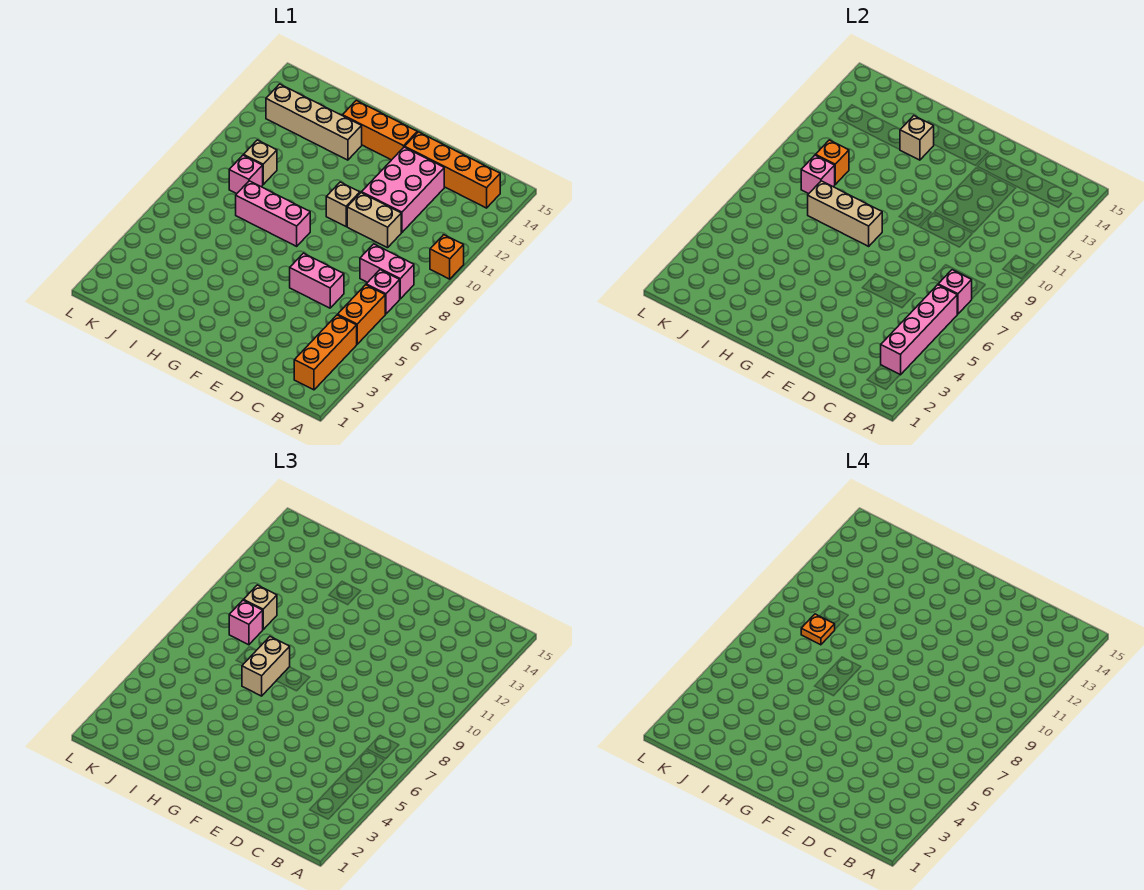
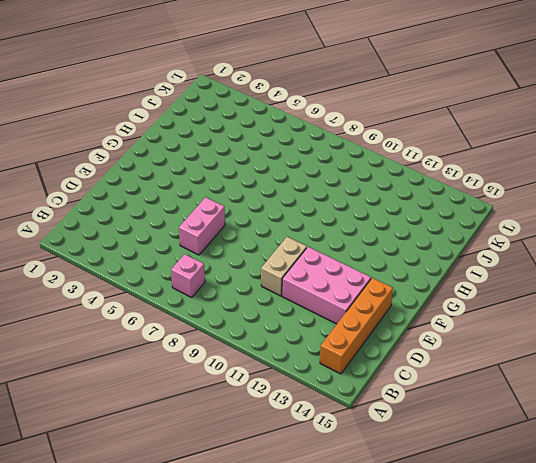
none -> orange 1x1 brick [430,235,464,279]
none -> orange 1x3 brick [294,315,357,390]
none -> orange 1x2 brick [338,285,385,344]

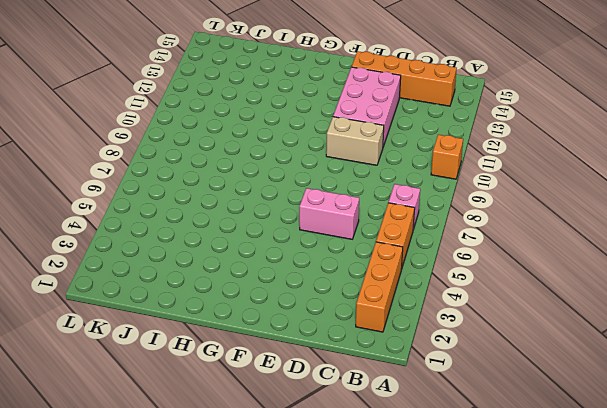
none -> pink 1x2 brick [360,244,414,299]
none -> tan 1x1 brick [326,182,360,226]
none -> orange 1x3 brick [342,100,417,160]

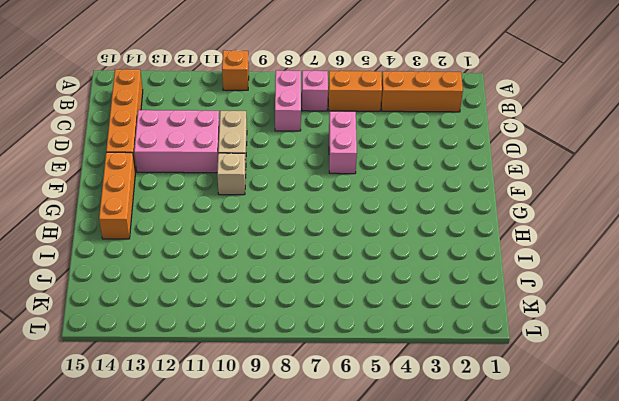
none -> pink 1x3 brick [236,181,310,246]
none -> tan 1x4 brick [266,84,362,160]
none -> pink 1x1 brick [229,155,263,194]

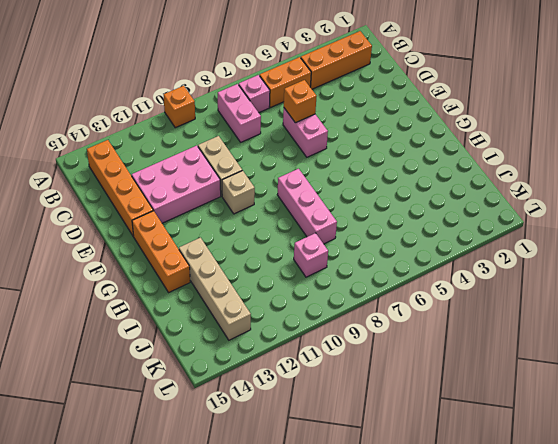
orange 1x1 brick [284,80,317,123] -> orange 1x1 brick moved to [816,140,849,184]
none -> tan 1x1 brick [244,140,277,184]
none -> pink 1x4 brick [881,285,957,375]
none -> pink 1x1 brick [938,270,972,314]

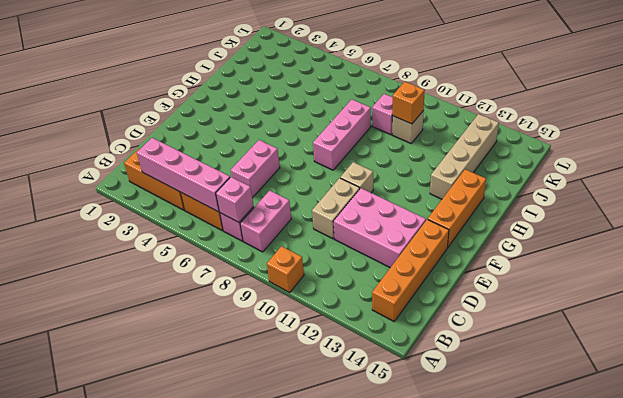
none -> tan 1x3 brick [808,181,882,246]
none -> tan 1x1 brick [900,116,934,160]
none -> pink 1x1 brick [801,155,835,194]

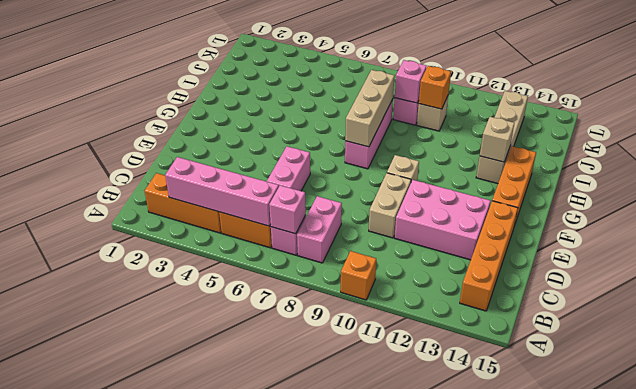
none -> tan 1x2 brick [242,637,290,696]
none -> pink 1x1 brick [229,600,263,645]
none -> tan 1x1 brick [244,585,277,629]

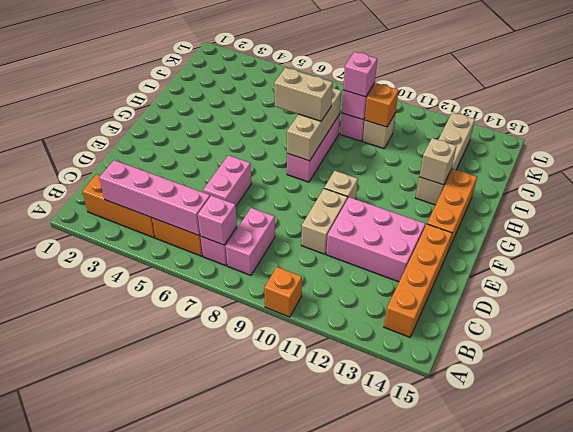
none -> tan 1x1 brick [244,585,277,629]
none -> orange 1x1 plate [801,614,835,645]

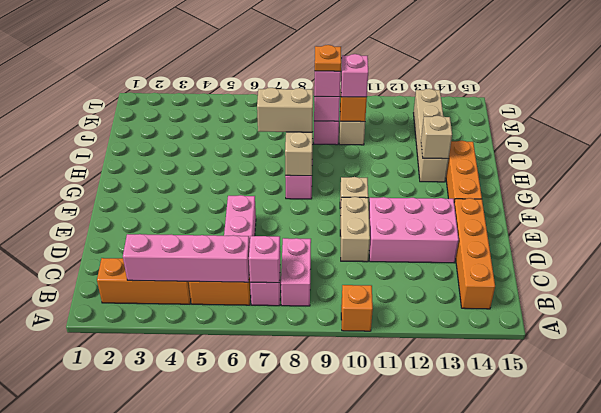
pink 1x1 brick [341,54,368,97] -> tan 1x1 brick [244,585,277,629]

